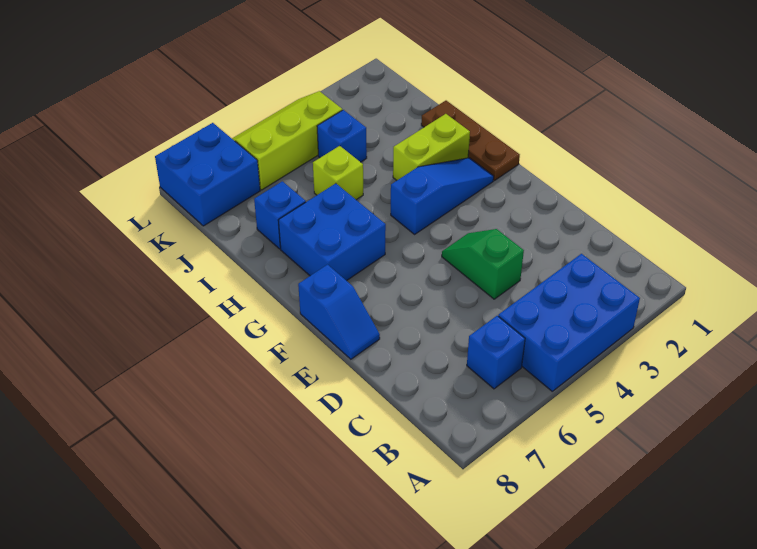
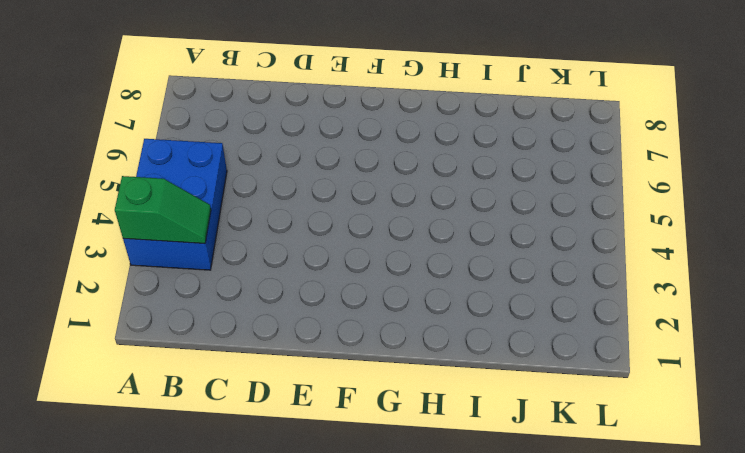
green 1x2 slope [115,176,211,244] -> green 1x2 slope moved to [442,229,524,299]
none -> blue 1x1 brick [467,316,525,389]
none -> blue 1x2 slope [298,264,380,359]
none -> brown 1x3 plate [421,101,520,181]

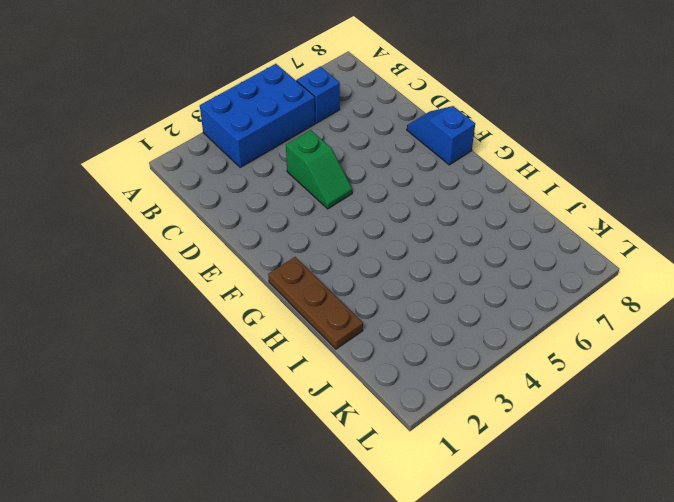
none -> blue 1x3 slope [391,158,494,234]
none -> blue 2x2 brick [278,184,386,281]
none -> lime 1x2 brick [393,114,470,180]

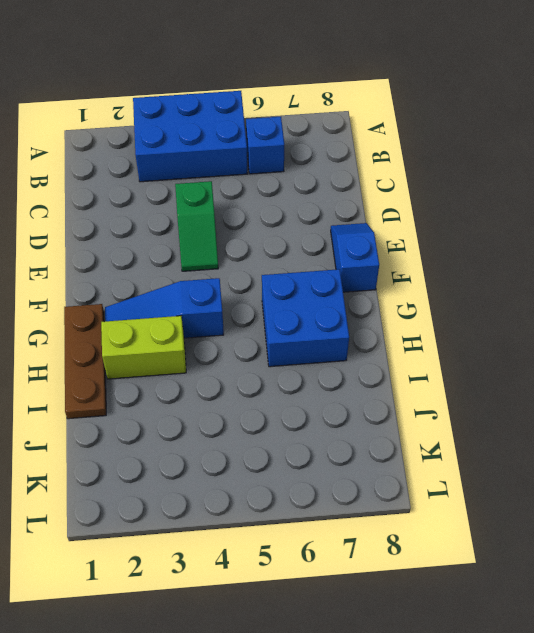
none -> lime 1x1 brick [313,146,363,200]
none -> blue 1x1 brick [254,181,306,249]
none -> blue 1x1 brick [317,110,367,162]

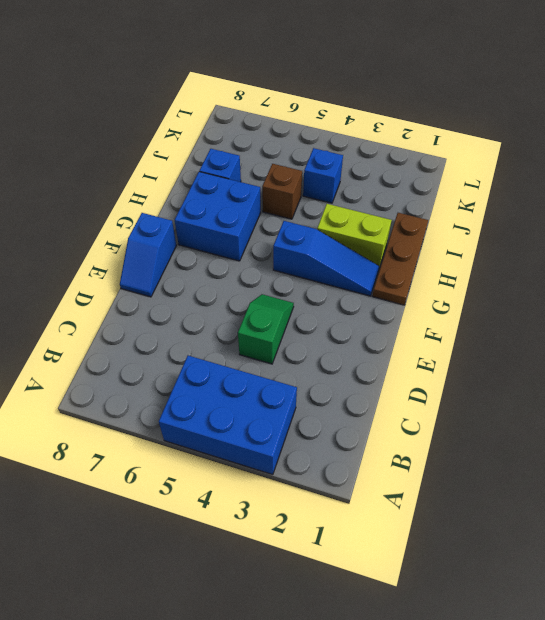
brown 1x1 brick [262,164,302,219] -> lime 1x1 brick [313,146,363,200]
none -> blue 1x1 brick [467,316,525,389]
none -> lime 2x3 slope [232,91,342,190]
none -> blue 2x2 brick [155,123,260,226]

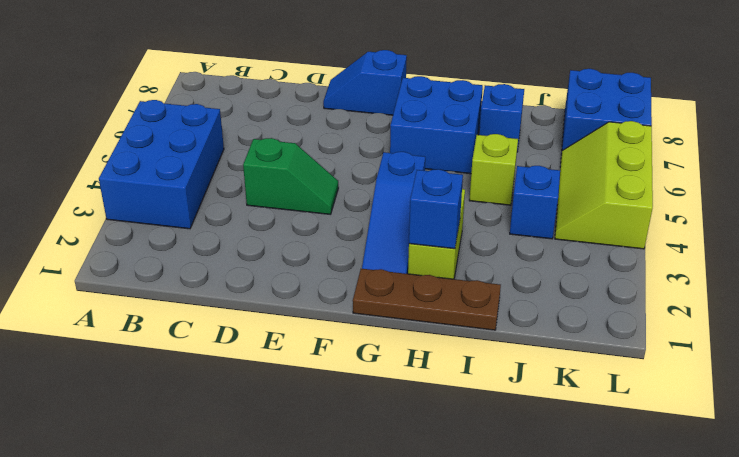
blue 1x1 brick [409,169,463,249] -> blue 1x1 brick moved to [467,316,525,389]
lime 2x3 slope [555,121,653,249] -> lime 2x3 slope turned to [232,91,342,190]

